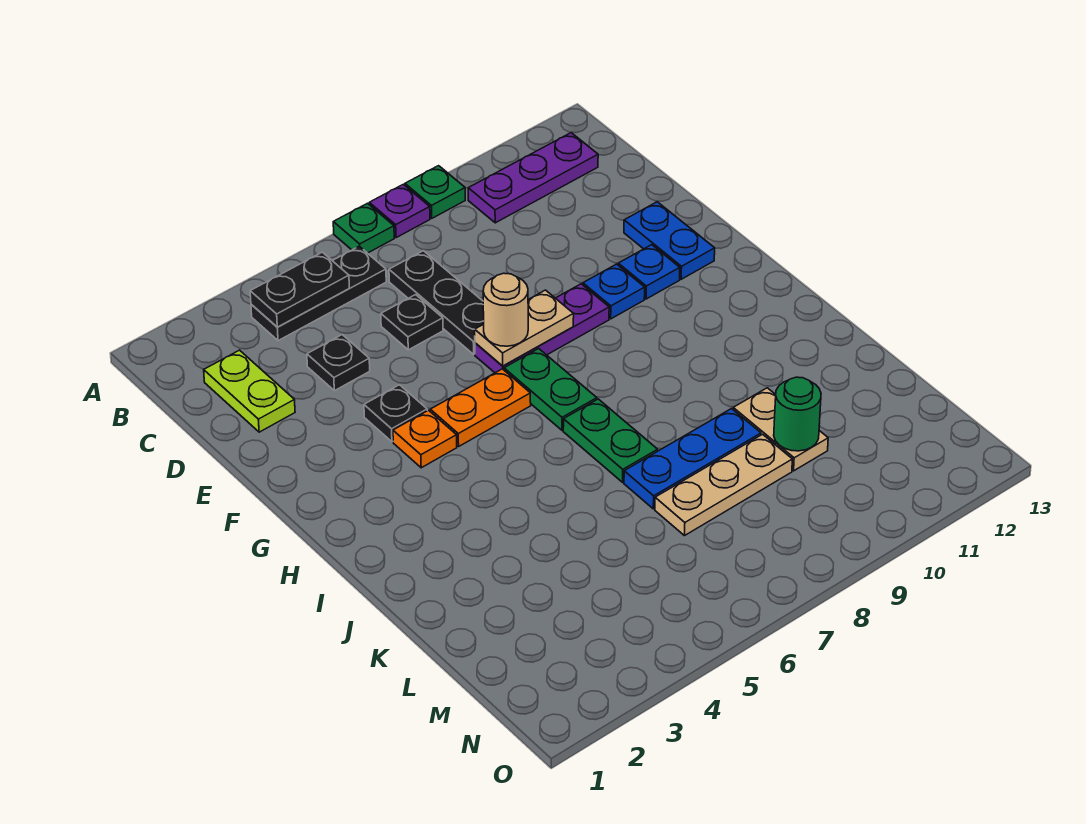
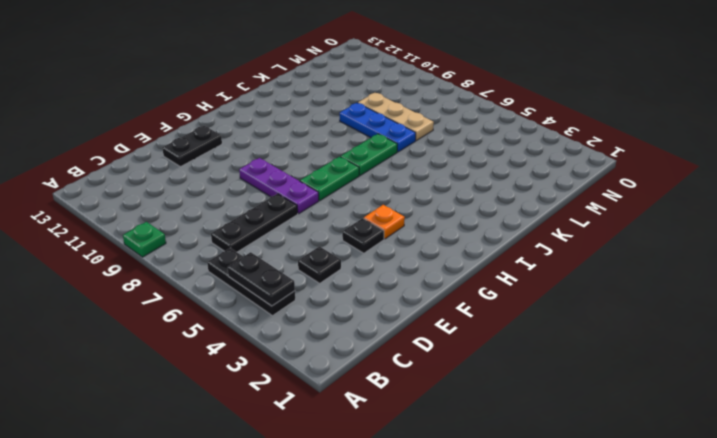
black 1x2 plate [163,126,222,167] -> blue 1x2 plate [624,202,715,279]
none -> green 1x1 plate [333,203,394,253]
none -> purple 1x1 plate [369,184,430,238]
none -> purple 1x3 plate [468,133,598,223]

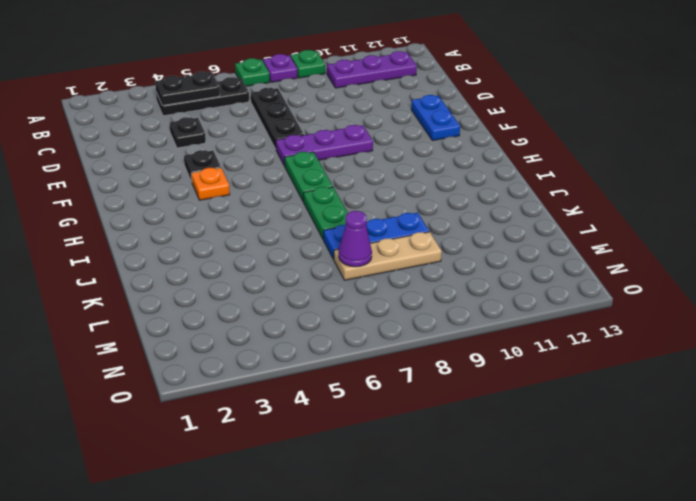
purple 1x1 cone [339,211,372,267] -> none
none -> lime 1x2 plate [204,350,295,432]
none -> black 1x1 plate [381,295,443,350]
none -> blue 1x1 plate [583,264,645,319]

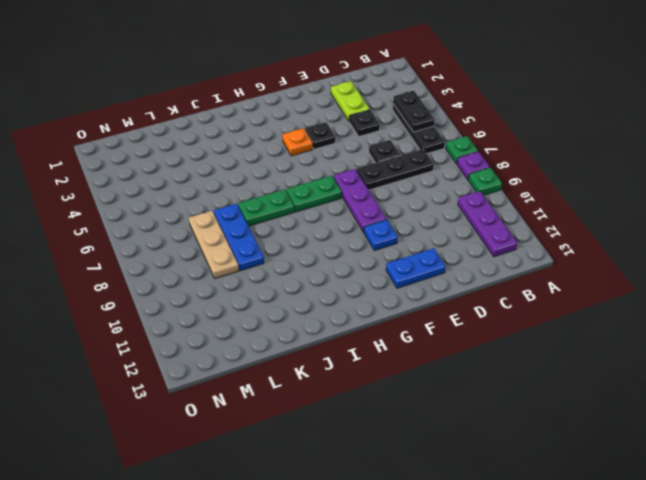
lime 1x2 plate [331,81,370,121] -> lime 1x2 plate turned to [204,350,295,432]
none -> blue 1x1 plate [618,245,680,299]
none -> orange 1x2 plate [430,369,531,446]
none -> tan 1x2 plate [733,388,828,471]

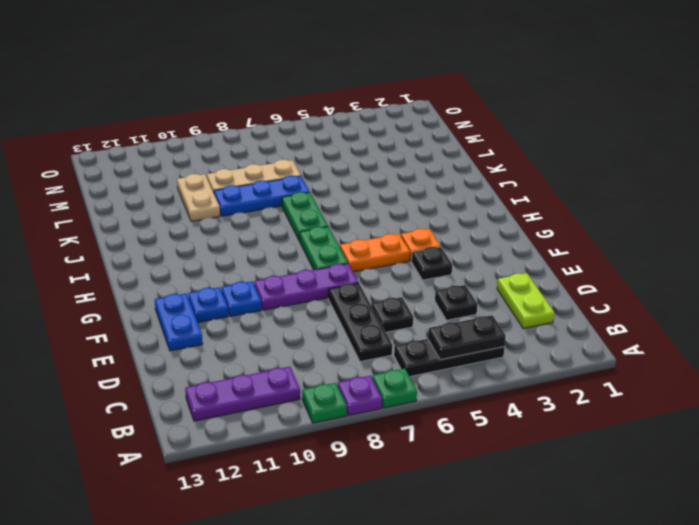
none -> tan 1x2 plate [475,290,574,366]
none -> green 1x1 round brick [774,377,821,451]
none -> tan 1x1 round brick [483,273,528,346]

